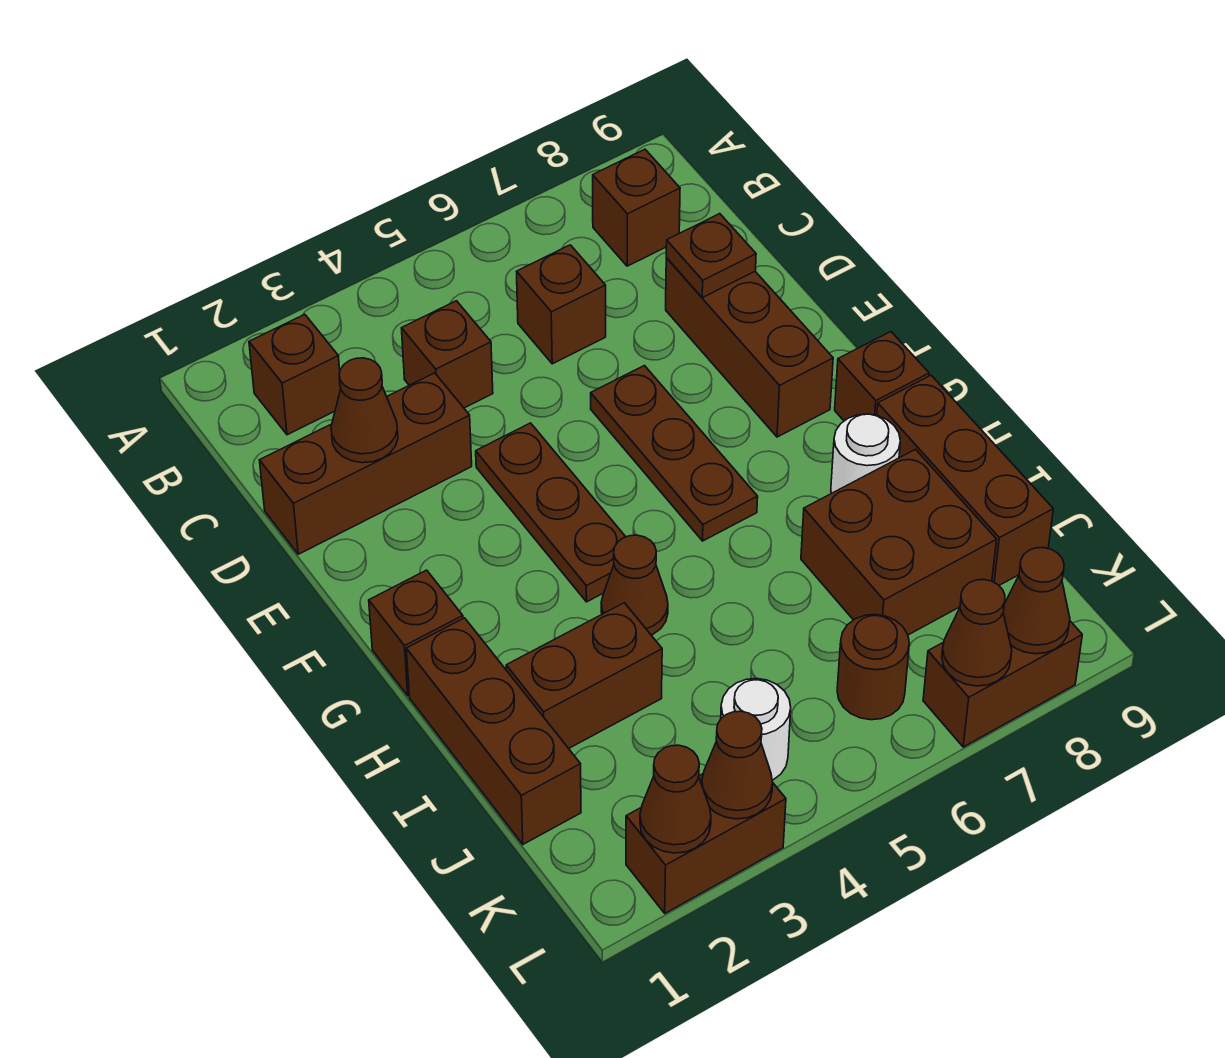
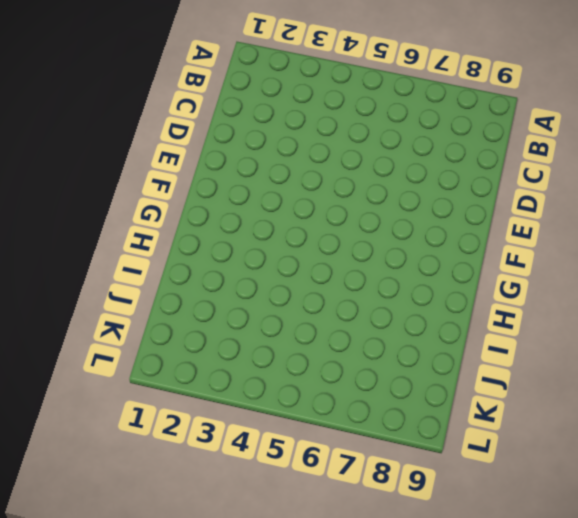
none -> brown 1x1 brick [249,314,341,435]
none -> brown 1x1 brick [593,149,680,266]
none -> brown 1x1 brick [401,301,493,408]

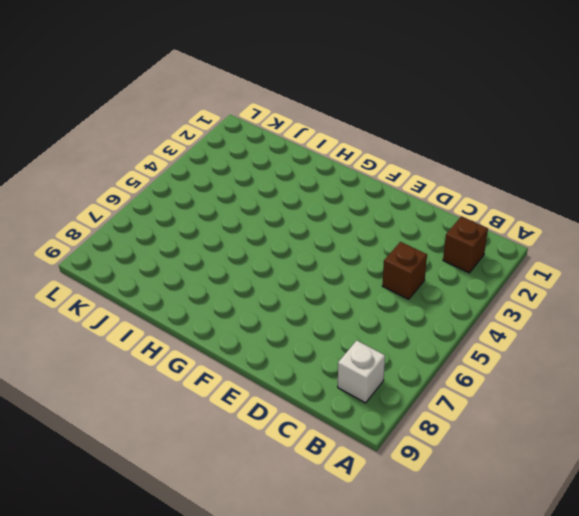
white 1x1 brick [338,341,385,403] -> brown 1x1 brick [593,149,680,266]
none -> brown 1x1 brick [517,245,606,364]
none -> brown 1x3 brick [260,373,472,554]
none -> brown 1x3 brick [666,258,833,437]

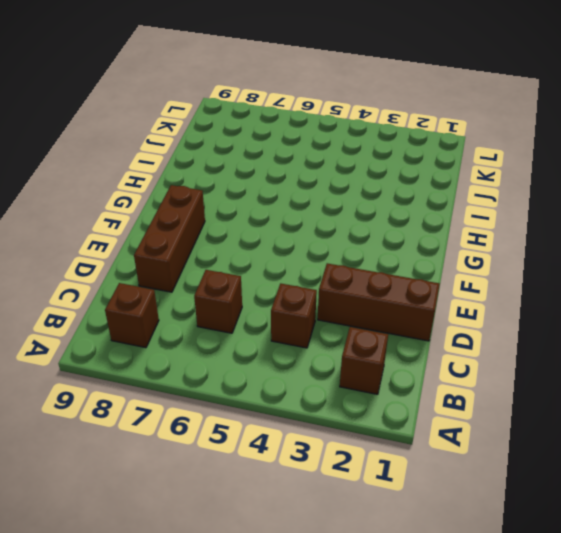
none -> brown 1x3 plate [476,423,626,602]
none -> brown 1x3 plate [591,366,758,541]
none -> brown 1x1 brick [369,570,463,696]

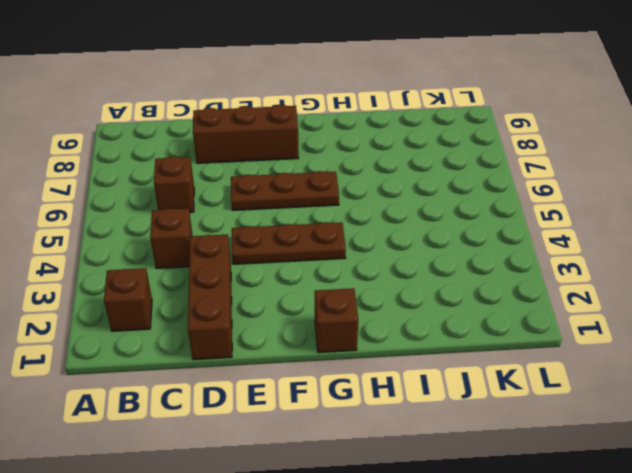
none -> brown 1x1 brick [593,149,680,266]
none -> brown 1x1 brick [835,332,929,421]
none -> brown 1x3 brick [406,618,581,844]

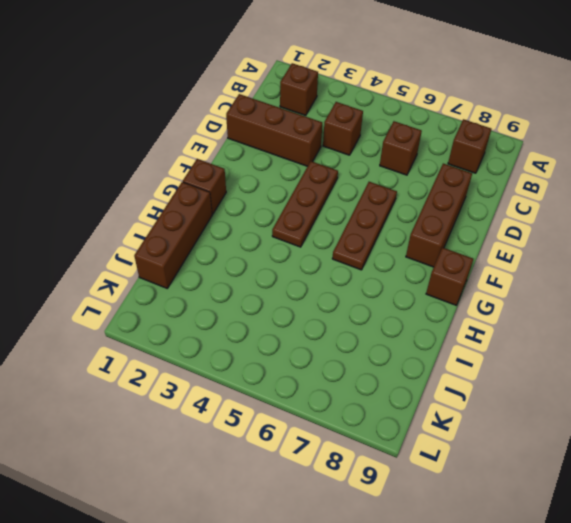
none -> brown 1x1 cone [601,535,668,635]
none -> white 1x1 round brick [831,414,900,493]
none -> brown 1x3 brick [877,375,1053,585]

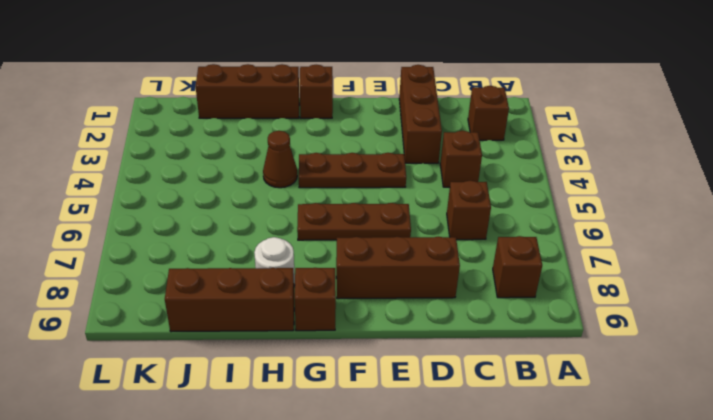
none -> brown 1x2 brick [506,603,662,748]
none -> brown 2x2 brick [801,449,997,635]
none -> white 1x1 round brick [721,678,791,780]

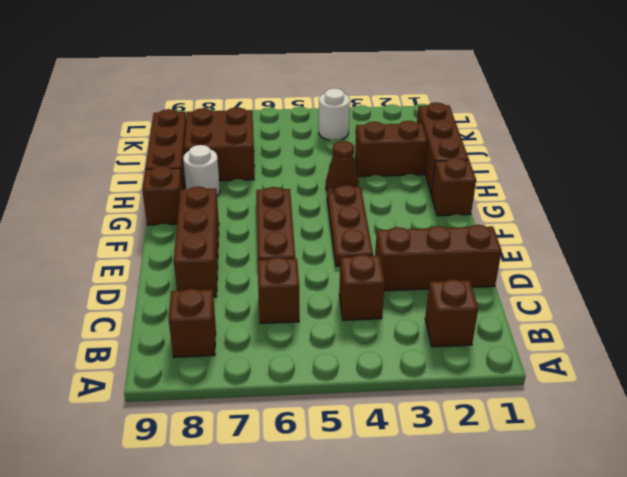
none -> brown 1x1 round brick [837,614,909,720]
none -> brown 1x2 brick [626,774,786,913]
none -> brown 1x2 brick [923,621,1082,747]

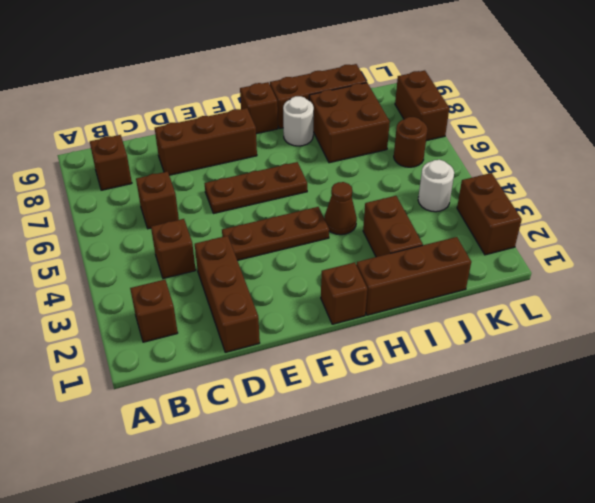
none -> brown 1x1 cone [331,358,398,463]
none -> brown 1x1 plate [666,214,756,298]
none -> brown 1x1 cone [640,745,711,853]

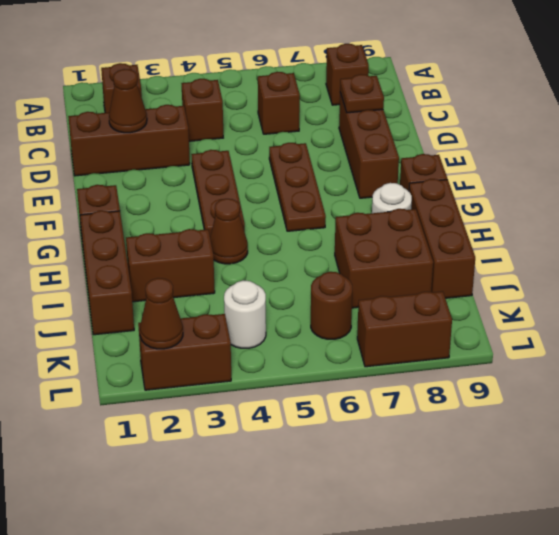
none -> brown 1x1 cone [702,711,773,819]
none -> brown 1x1 cone [942,580,1012,686]
none -> brown 1x1 cone [1003,548,1070,654]

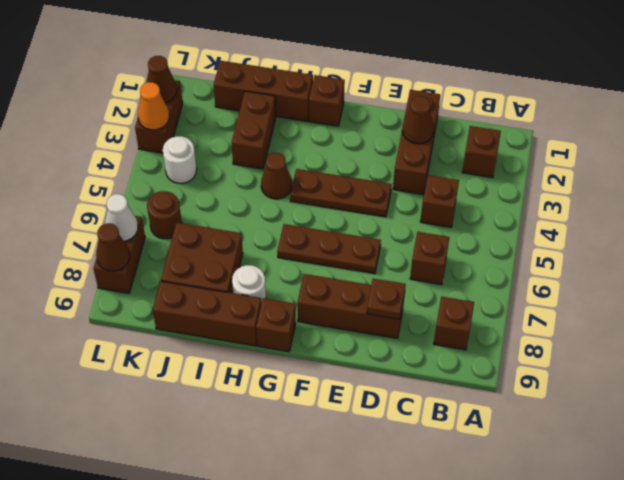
orange 1x1 cone [138,82,169,130] -> brown 1x1 cone [702,711,773,819]
white 1x1 cone [105,194,138,241] -> brown 1x1 cone [942,580,1012,686]

